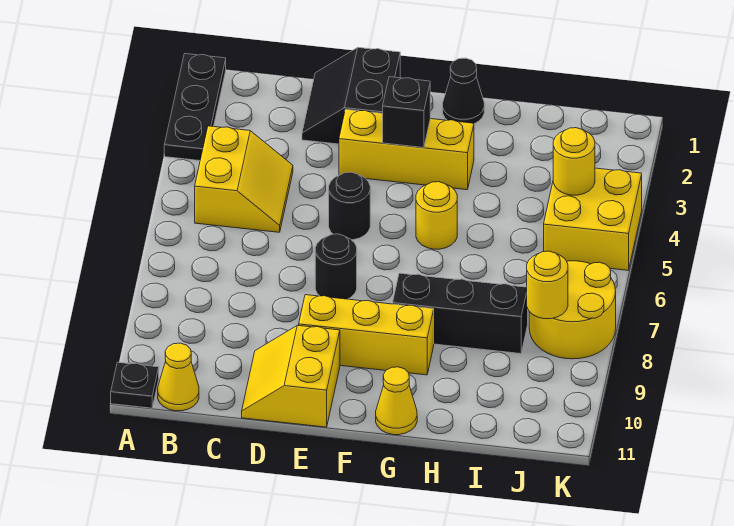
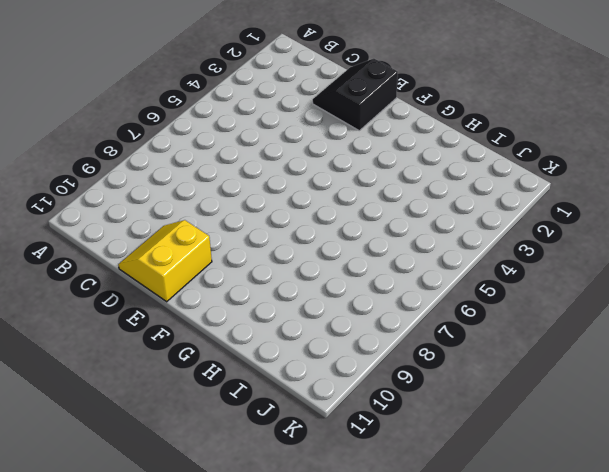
none -> black 1x3 plate [164,54,226,161]
none -> black 1x1 plate [111,362,159,408]
none -> yellow 2x2 slope [195,126,293,232]

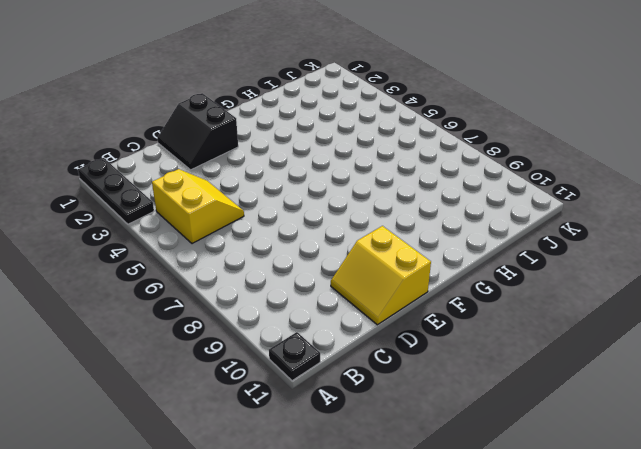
none -> yellow 1x1 cone [158,343,199,411]
none -> yellow 1x3 brick [339,109,474,190]
none -> black 1x1 round brick [329,172,370,240]

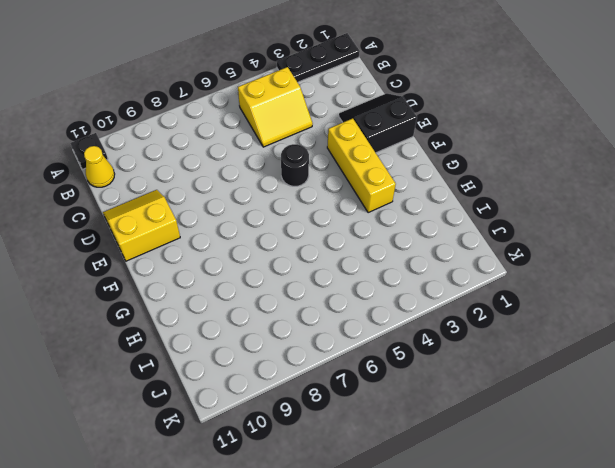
none -> black 1x1 round brick [315,234,357,299]
none -> yellow 1x3 brick [299,295,434,375]
none -> black 1x1 cone [443,58,484,124]

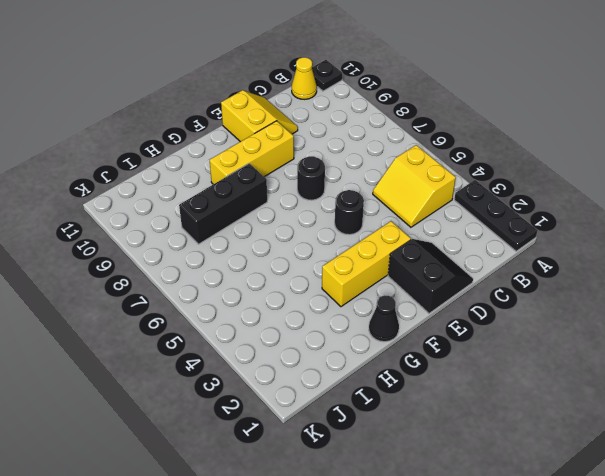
none -> yellow 1x1 round brick [416,182,457,249]
none -> yellow 1x1 cone [376,367,417,435]
none -> yellow 2x2 brick [544,168,642,270]

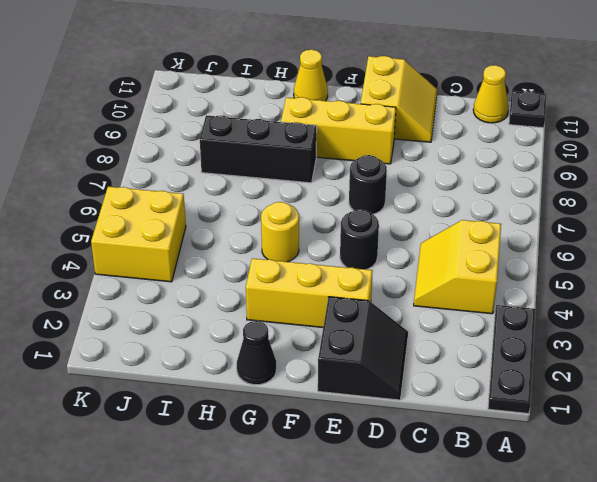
none -> yellow 2x2 round brick [529,261,616,359]
none -> black 1x1 brick [383,77,430,148]
none -> yellow 1x1 round brick [553,128,595,195]

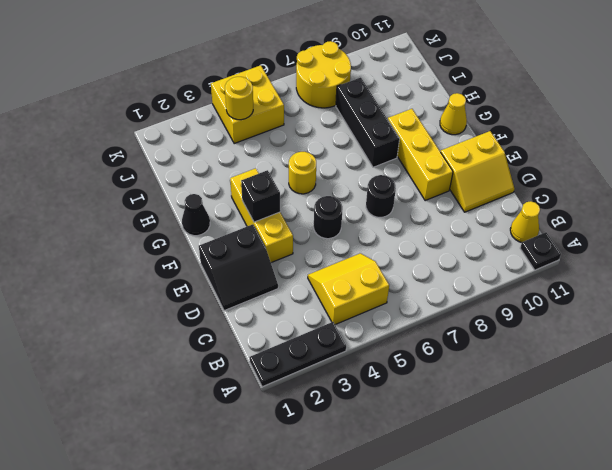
none -> yellow 1x1 round brick [527,251,568,319]

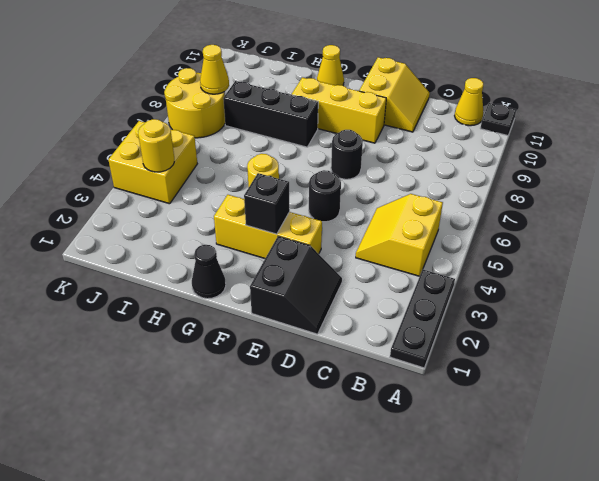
yellow 1x1 cone [200,45,229,94] -> yellow 1x1 round brick [527,251,568,319]

